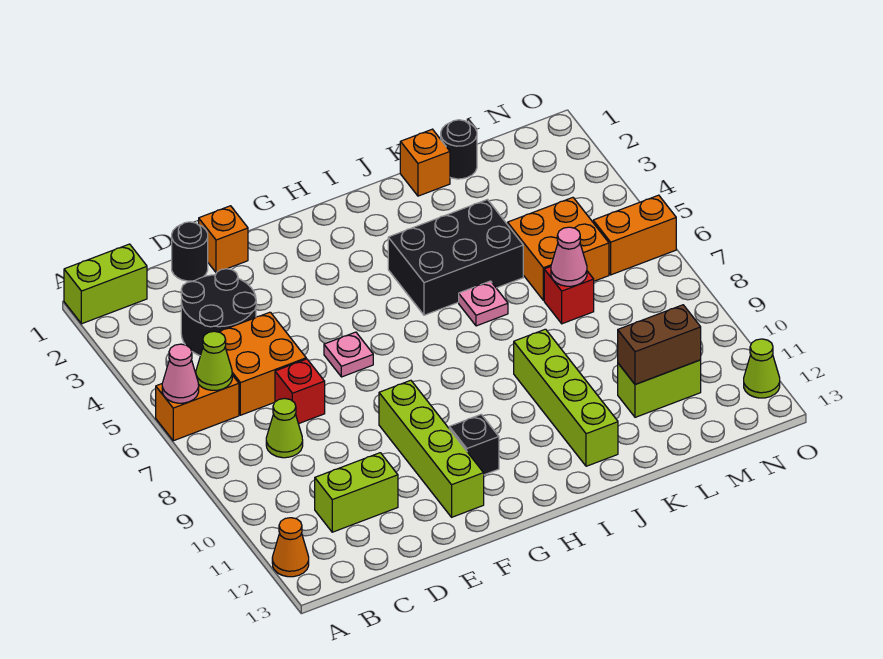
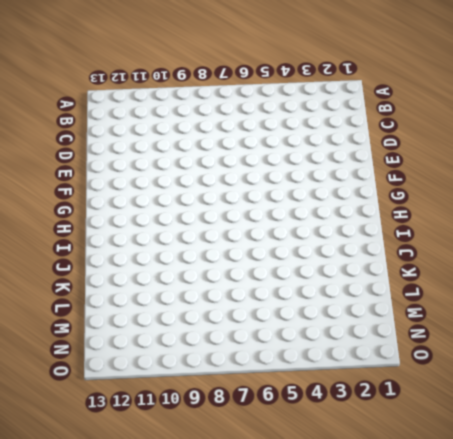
none -> lime 1x2 brick [64,244,147,324]
none -> orange 1x2 brick [156,371,239,441]
none -> orange 1x1 cone [272,518,309,577]

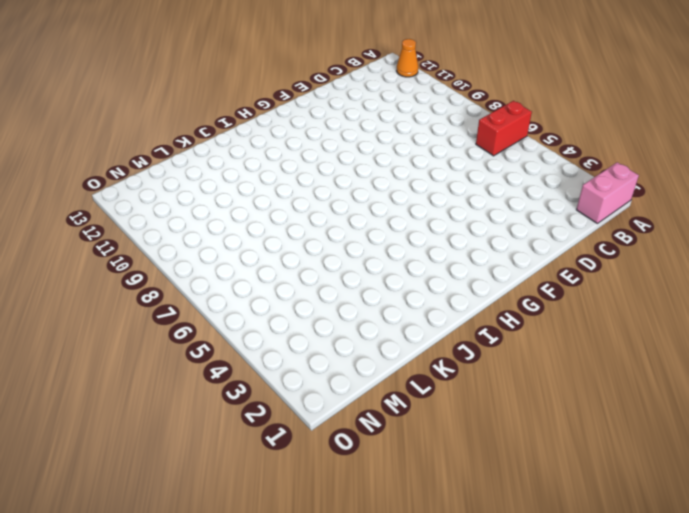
pink 1x2 brick [576,162,639,223] -> lime 1x2 brick [64,244,147,324]
red 1x2 brick [476,101,532,156] -> orange 1x2 brick [156,371,239,441]
none -> black 2x2 round brick [181,269,256,356]
none -> orange 2x2 brick [219,312,306,415]
none -> lime 1x1 cone [266,398,303,458]

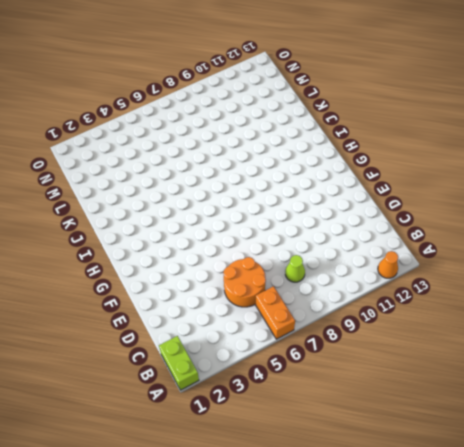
orange 2x2 round brick [224,257,266,307] -> orange 2x2 brick [219,312,306,415]
none -> black 2x2 round brick [181,269,256,356]
none -> lime 1x2 brick [315,453,398,532]
none -> black 1x1 round brick [172,222,208,281]

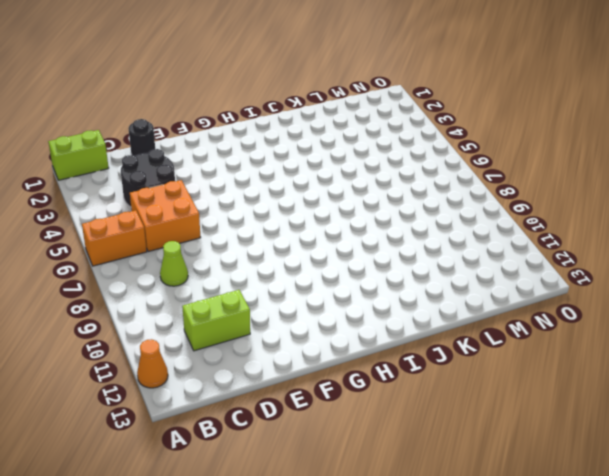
none -> red 1x1 brick [275,359,325,424]
none -> orange 1x1 brick [199,206,248,273]
none -> pink 1x1 plate [324,332,373,377]

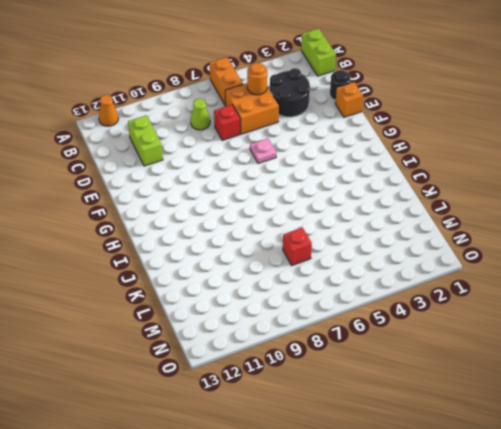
orange 1x1 round brick [247,63,267,95] -> none
none -> lime 1x4 brick [379,380,484,517]
none -> black 1x1 brick [449,414,499,475]
none -> black 2x3 brick [388,200,523,315]

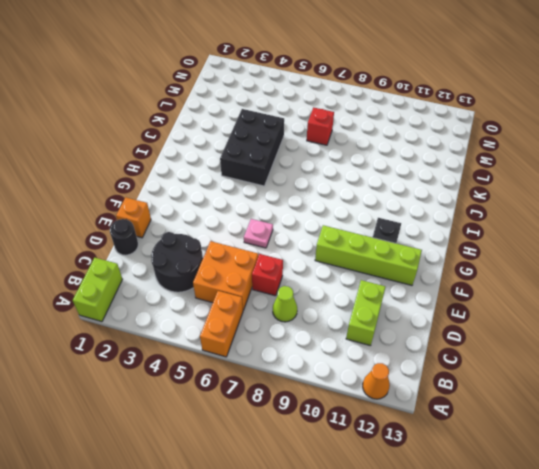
none -> pink 1x1 plate [459,281,508,326]
none -> lime 1x4 brick [514,329,618,466]
none -> orange 1x1 brick [400,129,450,196]

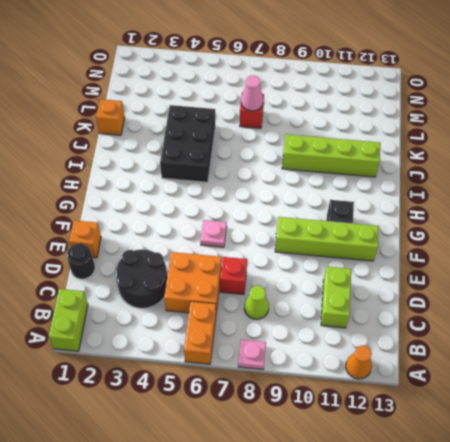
pink 1x1 plate [238,340,266,370] -> pink 1x1 plate moved to [459,281,508,326]
none -> black 1x1 round brick [441,120,477,179]
none -> orange 2x2 brick [508,198,609,300]
none -> lime 1x2 brick [618,360,701,417]

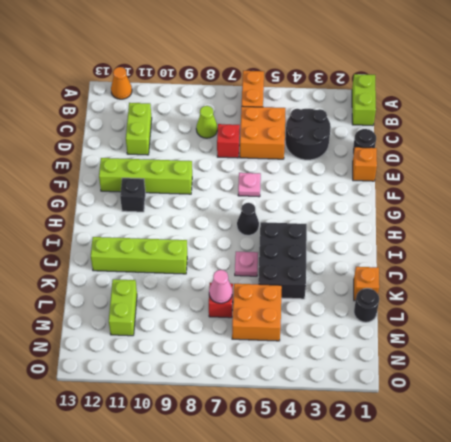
black 1x1 cone [237,203,259,235] -> none
none -> orange 1x2 brick [593,195,676,275]
none -> lime 1x1 cone [744,339,780,398]
none -> pink 1x1 cone [162,344,199,403]

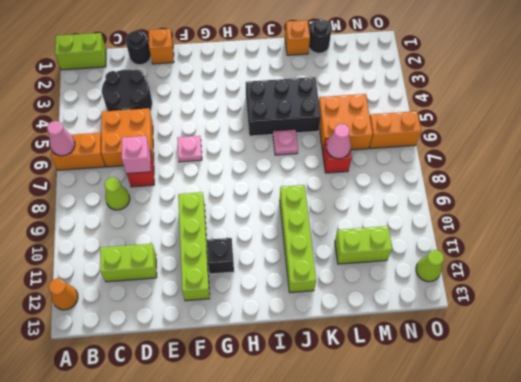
pink 1x1 brick [122,136,151,174] -> none
none -> lime 1x1 cone [196,331,232,390]
none -> brown 1x2 brick [618,305,701,385]

